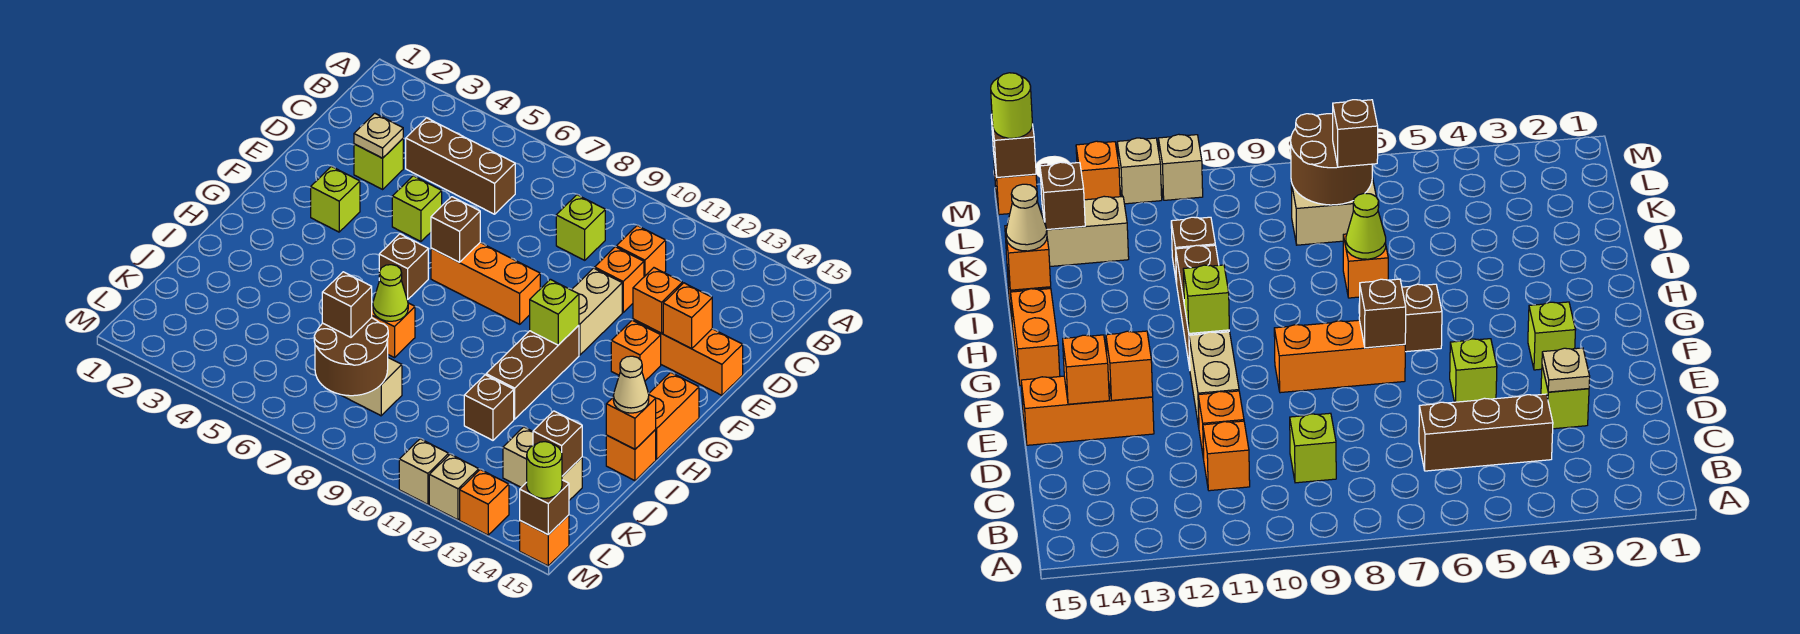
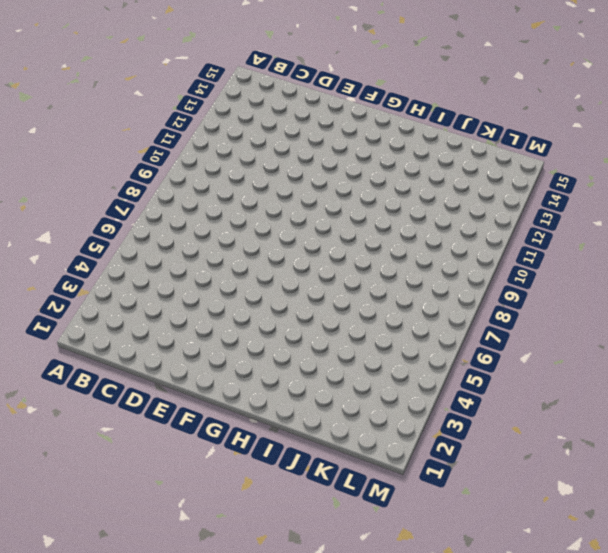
none -> brown 1x3 brick [406,118,515,214]
none -> lime 1x1 brick [556,195,605,260]
none -> orange 1x1 brick [616,226,666,277]
none -> lime 1x1 brick [354,139,403,189]

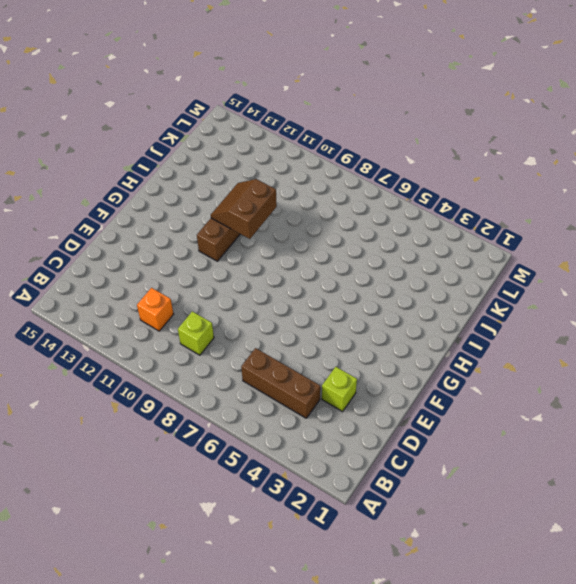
brown 2x2 slope [211,179,277,239] -> none
none -> orange 1x1 brick [595,247,644,312]
none -> lime 1x1 brick [392,176,442,241]
none -> tan 1x2 brick [572,268,622,355]
none -> orange 1x3 brick [633,319,743,395]

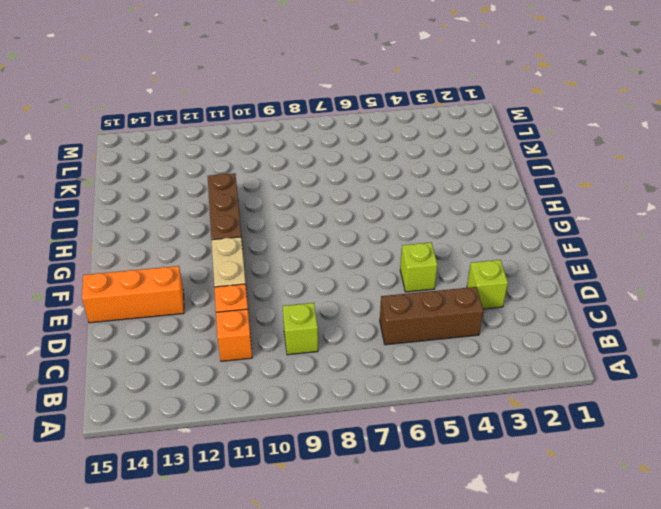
none -> lime 1x1 brick [311,166,360,232]
none -> orange 1x3 brick [431,243,540,324]
none -> orange 1x1 brick [611,320,661,381]
none -> brown 1x1 brick [379,234,428,300]

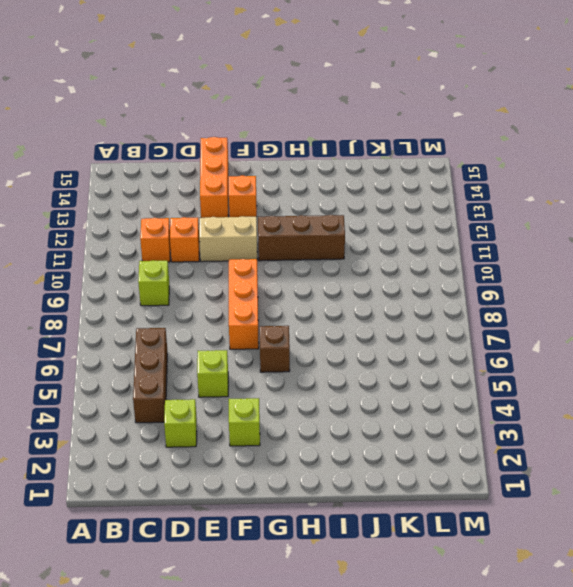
none -> orange 1x2 brick [649,372,699,459]
none -> orange 1x1 brick [372,303,415,358]
none -> orange 1x1 brick [606,430,656,481]
none -> brown 1x1 brick [464,375,514,440]

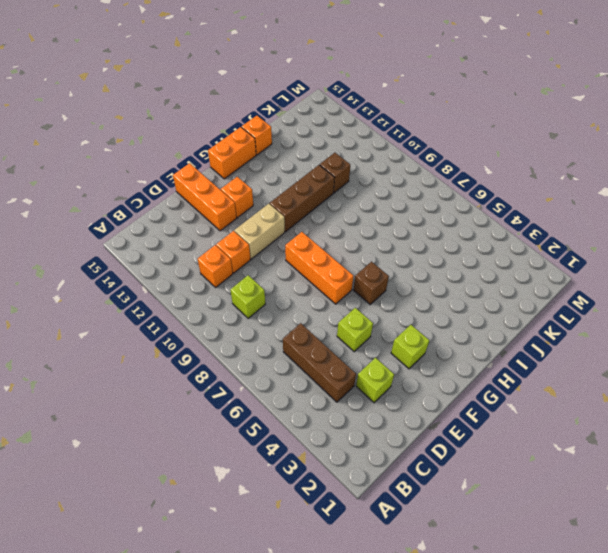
none -> orange 1x1 brick [372,303,415,358]
none -> tan 1x2 brick [340,358,402,416]
none -> tan 1x2 brick [503,427,582,500]
none -> tan 1x1 brick [399,439,449,504]

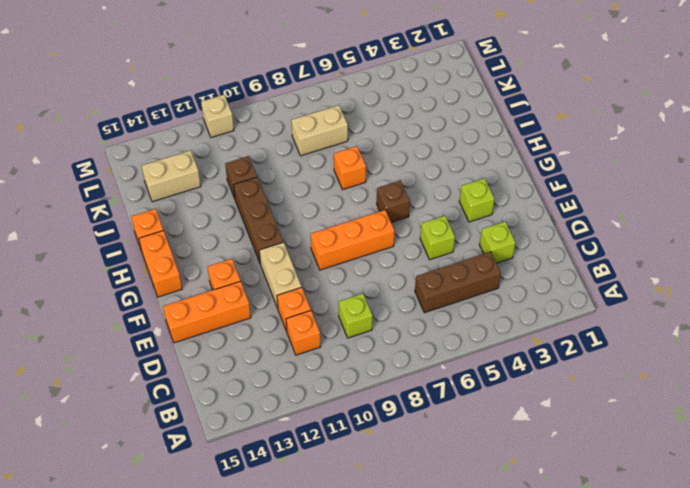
none -> tan 1x1 brick [429,454,479,520]
none -> orange 1x1 brick [460,470,509,535]
none -> orange 1x1 brick [520,515,569,566]
none -> tan 1x1 plate [354,113,403,158]

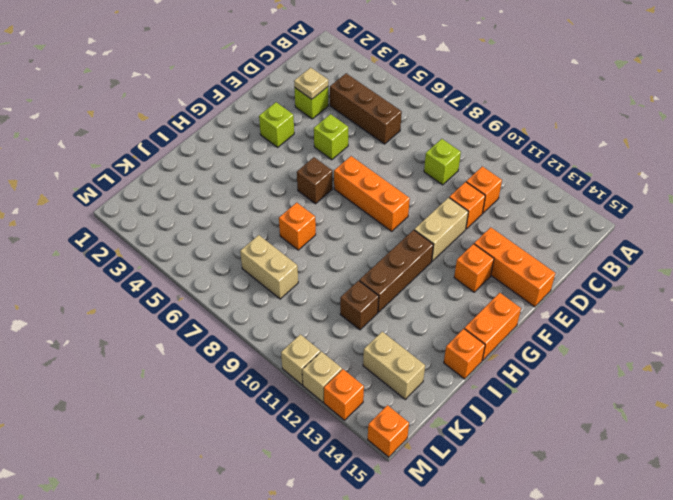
none -> orange 1x1 brick [633,268,682,333]
none -> orange 1x1 brick [663,283,712,349]
none -> brown 1x1 brick [431,197,480,262]
none -> lime 1x1 brick [530,279,579,345]

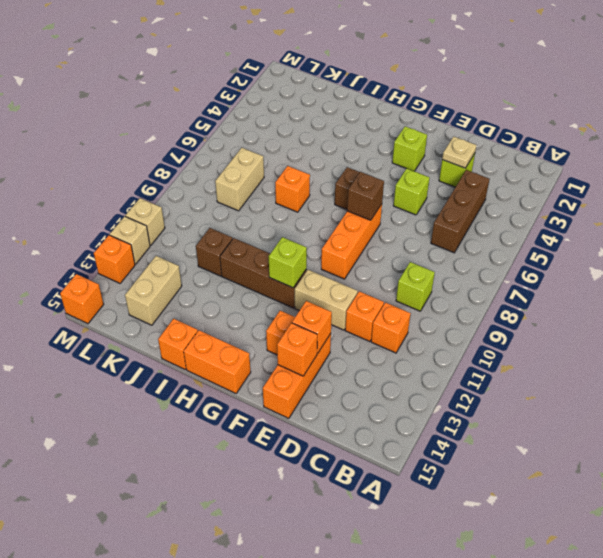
none -> lime 1x1 cone [373,265,408,321]
none -> orange 1x1 brick [606,395,656,449]
none -> brown 2x2 round brick [314,318,388,396]
none -> brown 1x1 brick [533,411,582,476]

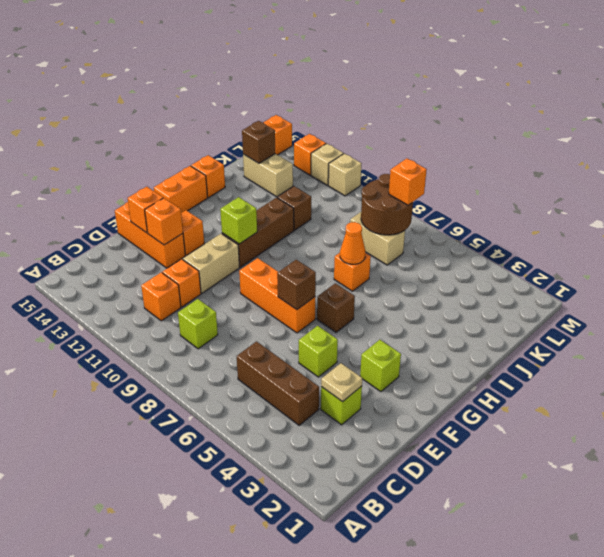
orange 1x1 cone [340,222,366,264] -> lime 1x1 cone [373,265,408,321]
orange 1x1 brick [389,158,427,205] -> orange 1x1 brick moved to [606,395,656,449]
none -> brown 1x1 brick [520,480,569,535]
none -> tan 1x1 cone [613,356,649,413]
none -> brown 1x1 brick [322,272,372,337]
none -> lime 1x1 round brick [527,442,562,498]

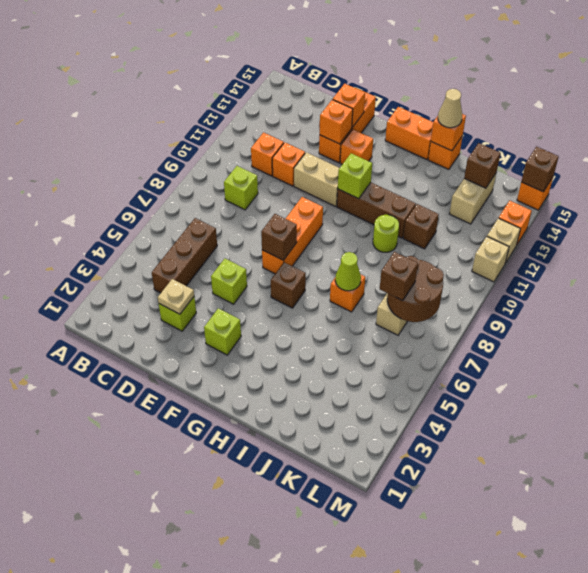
lime 1x1 round brick [373,215,399,252] -> lime 1x1 round brick moved to [527,442,562,498]

